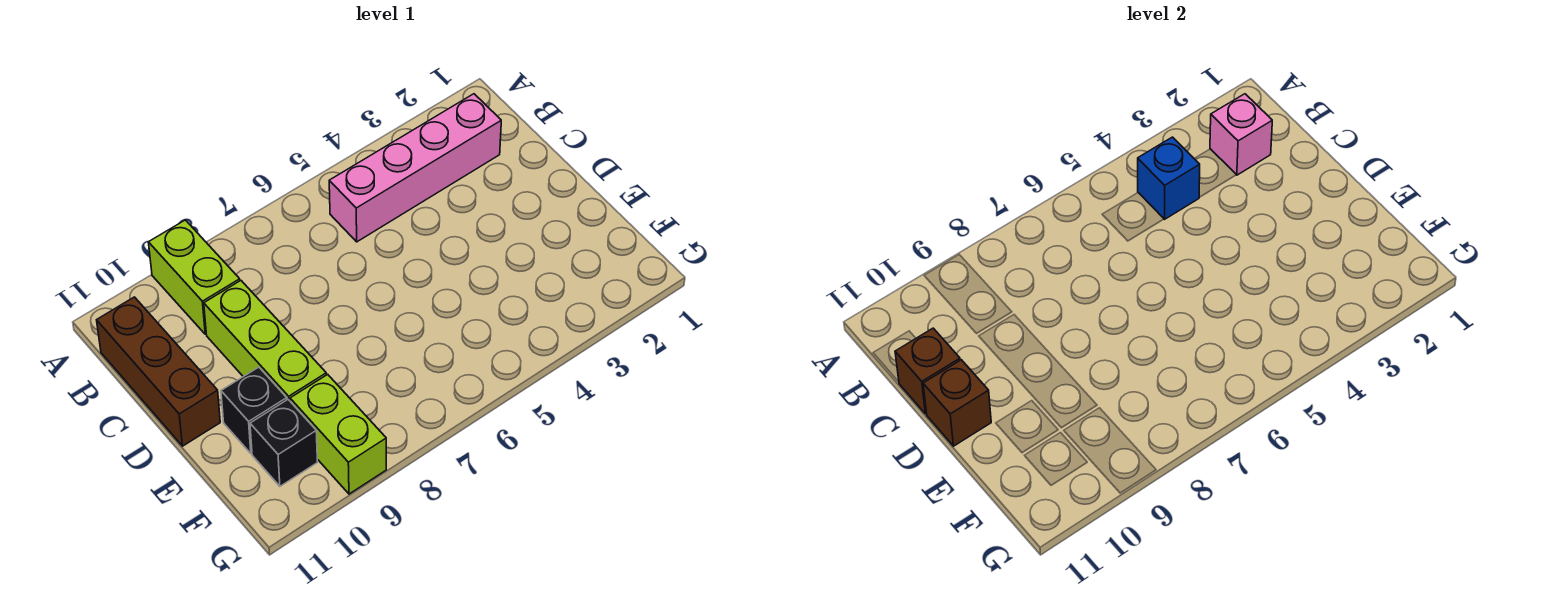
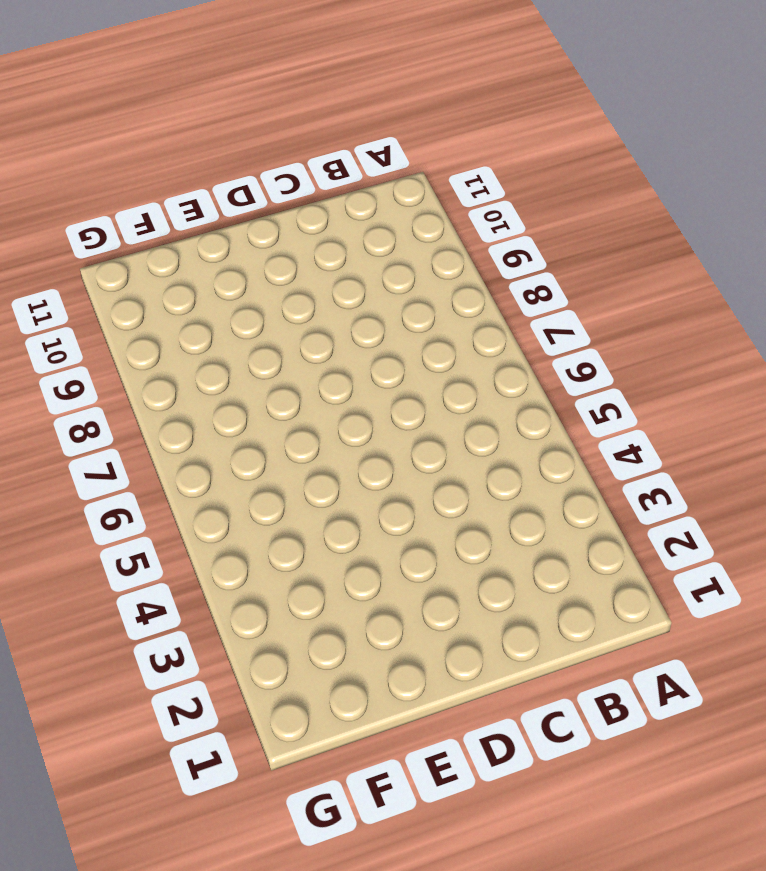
none -> lime 1x2 brick [148,220,240,334]
none -> pink 1x4 brick [329,94,501,242]

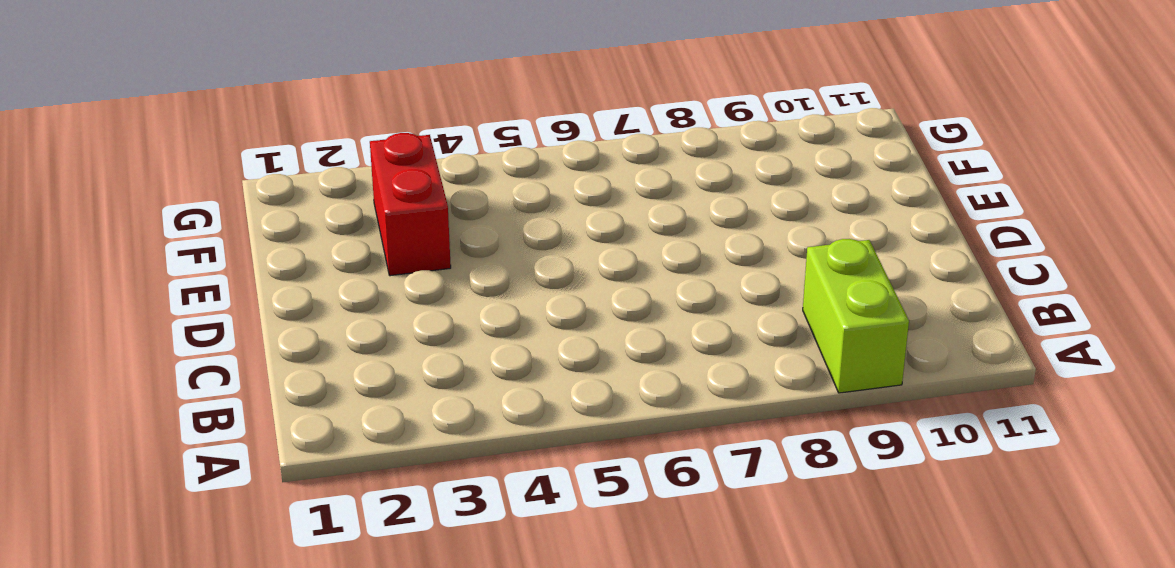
red 1x2 brick [370,133,451,276] -> none
none -> pink 1x4 brick [329,94,501,242]
none -> brown 1x3 brick [97,297,220,446]

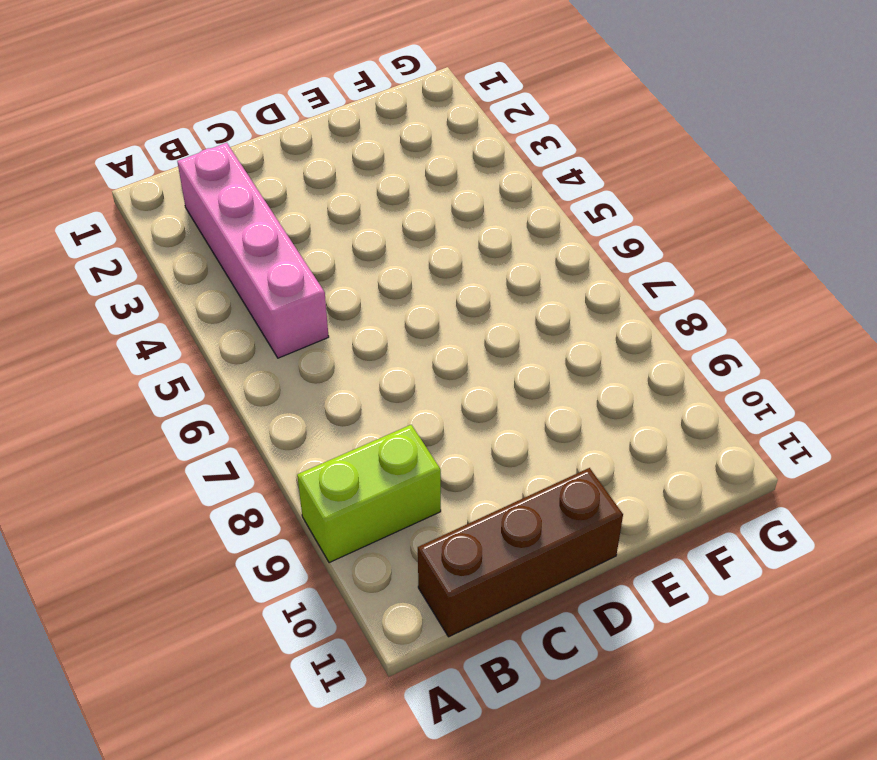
none -> lime 1x3 brick [204,281,326,401]
none -> black 1x1 brick [221,367,287,453]

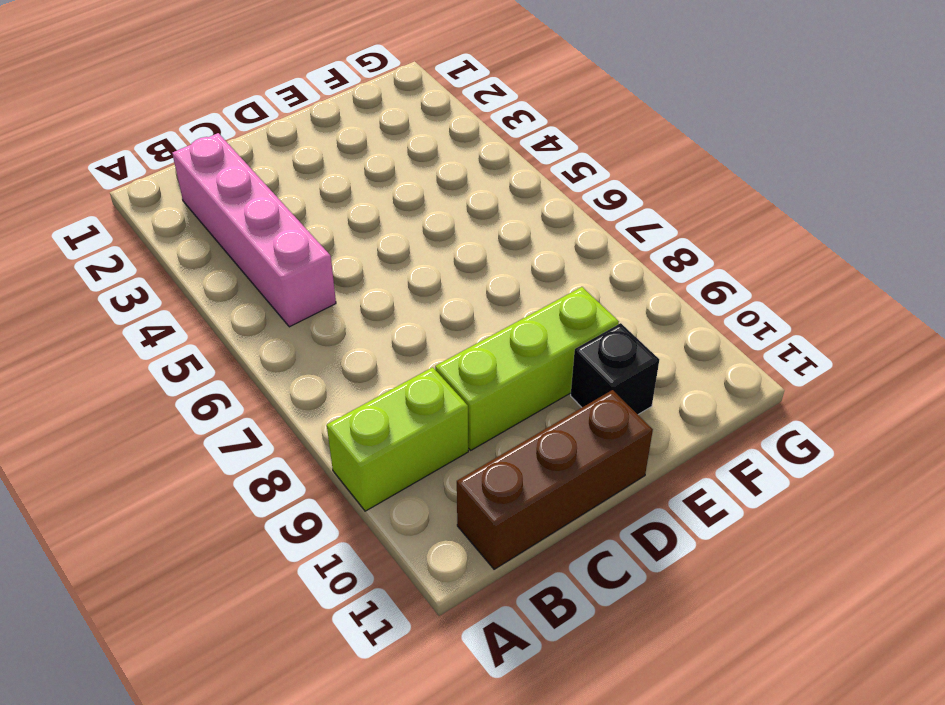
none -> lime 1x2 brick [290,374,386,494]
none -> black 1x1 brick [250,400,317,486]

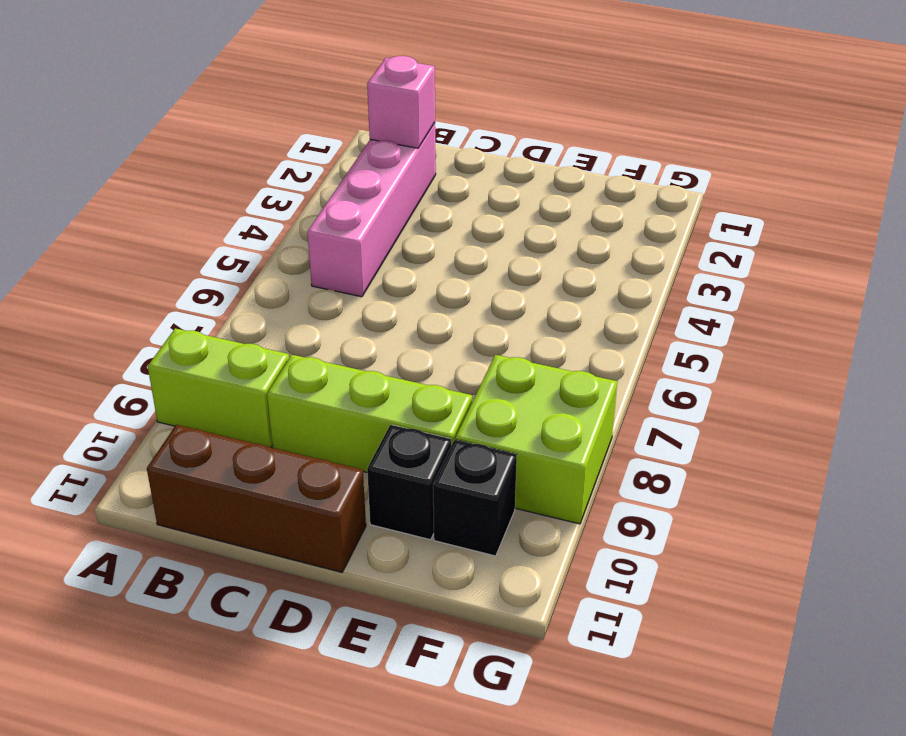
lime 2x2 brick [455,355,617,524] -> lime 1x2 brick [290,374,386,494]
none -> blue 1x1 brick [1138,137,1200,219]
none -> brown 1x1 brick [895,328,960,414]

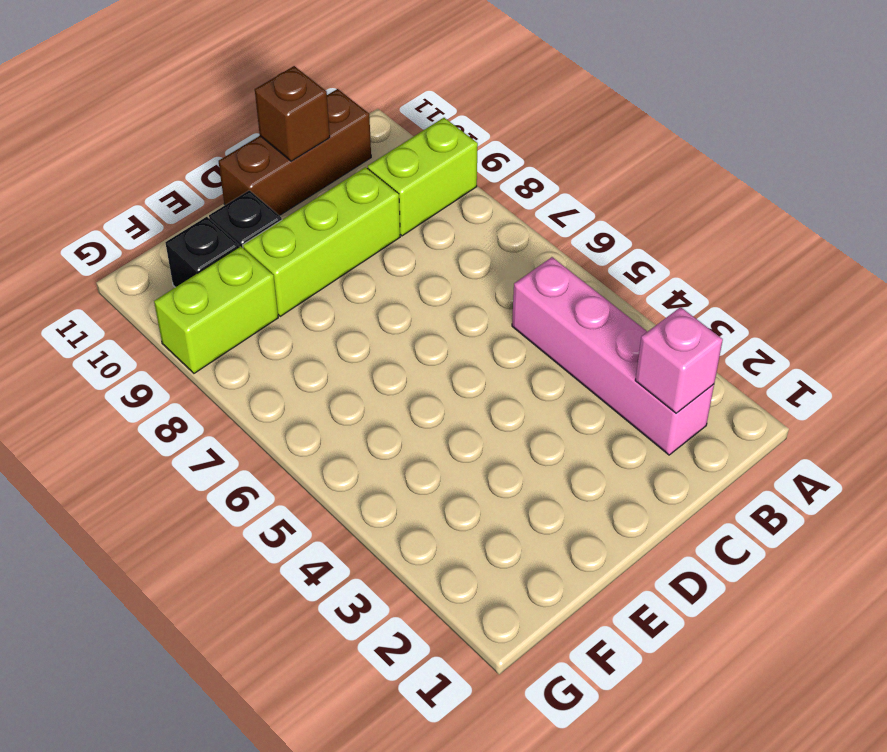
none -> blue 1x1 brick [1138,137,1200,219]
none -> brown 1x1 brick [923,360,991,446]

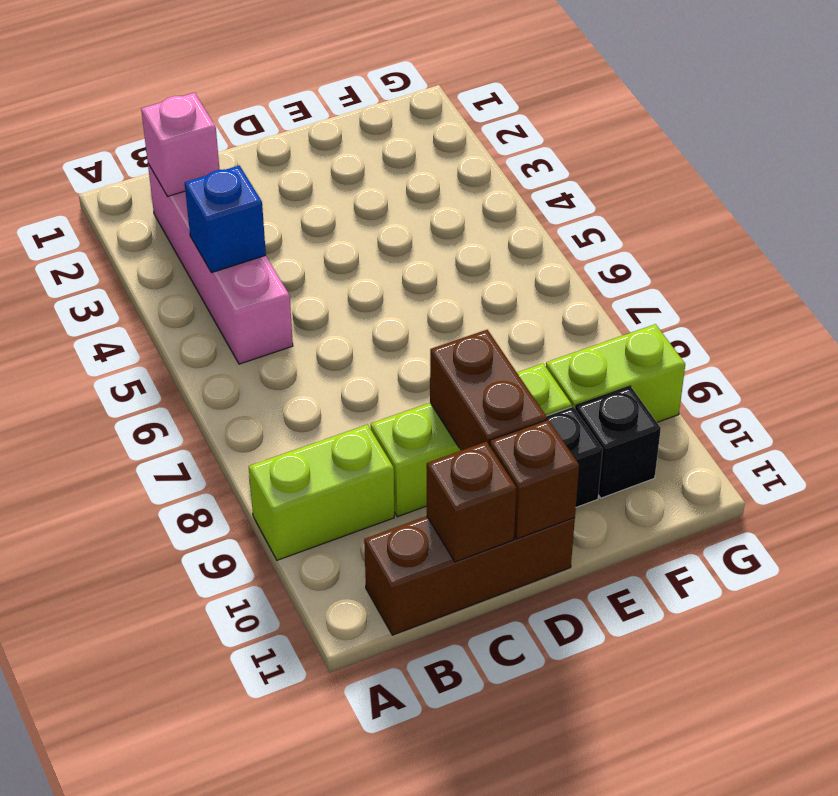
brown 1x2 brick [430,330,547,451] -> none

